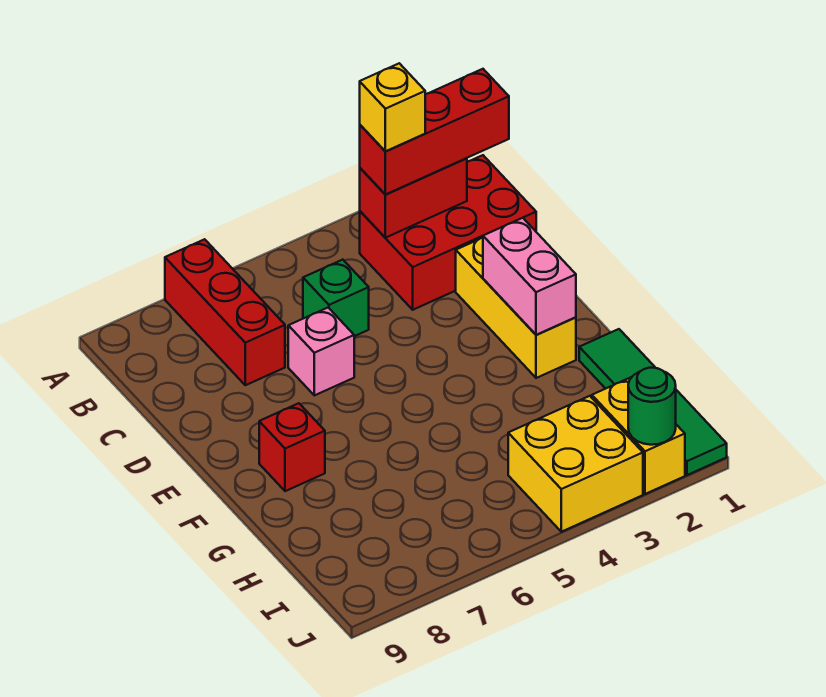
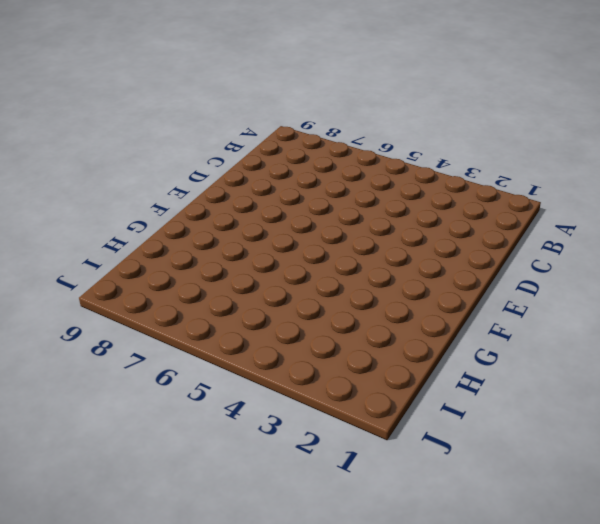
none -> red 1x3 brick [165,239,285,385]
none -> red 2x3 brick [360,155,536,310]
none -> green 1x1 brick [303,260,369,336]

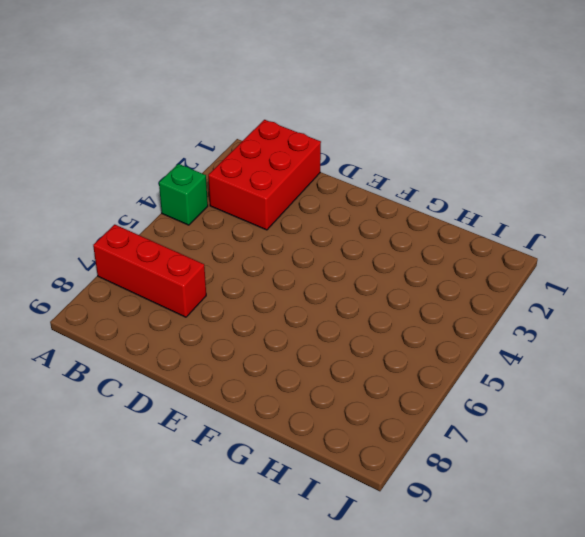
green 1x1 brick [159,164,208,225] -> green 1x1 brick moved to [303,260,369,336]
none -> yellow 1x3 brick [456,238,576,378]
none -> pink 1x1 brick [288,308,354,395]
none -> red 1x1 brick [259,403,325,491]

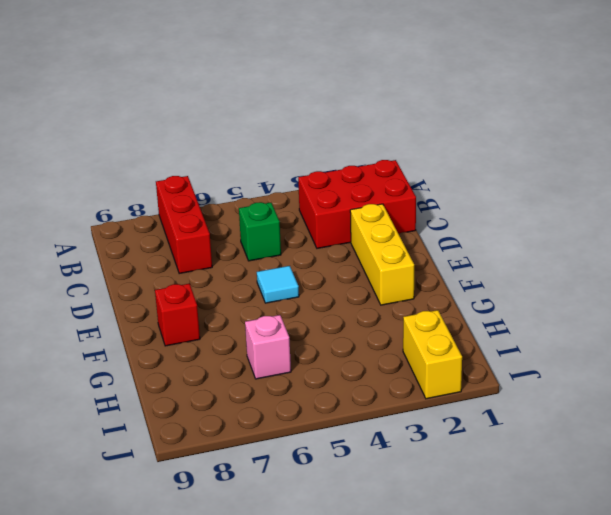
cyan 1x1 tile [257,266,299,303] -> none
pink 1x1 brick [245,315,291,379] -> pink 1x1 brick moved to [288,308,354,395]
none -> green 1x4 tile [579,329,727,475]
none -> yellow 2x2 brick [508,396,643,532]
none -> red 1x2 brick [360,158,467,238]

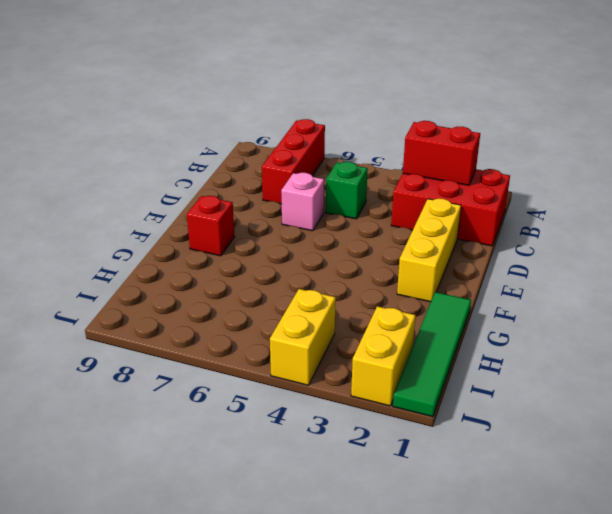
yellow 1x2 brick [270,289,336,385] -> yellow 2x2 brick [508,396,643,532]
none -> pink 1x2 brick [483,218,576,335]
none -> green 1x1 round brick [628,368,676,445]
none -> red 1x3 brick [360,69,509,195]

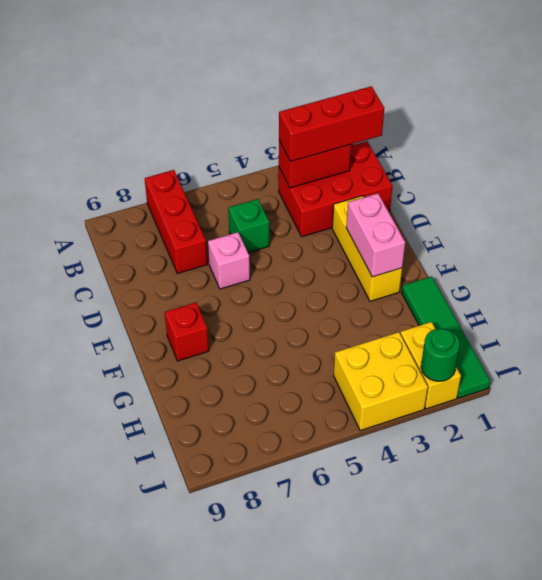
none -> yellow 1x1 brick [360,63,425,152]

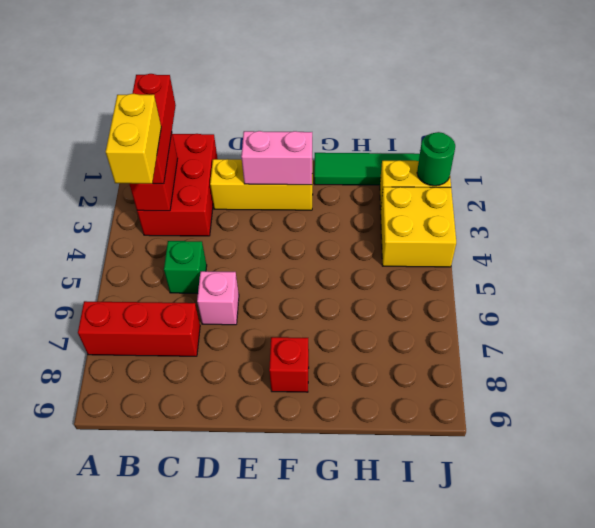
yellow 1x2 brick [106,94,161,184] -> yellow 1x1 brick [360,63,425,152]

